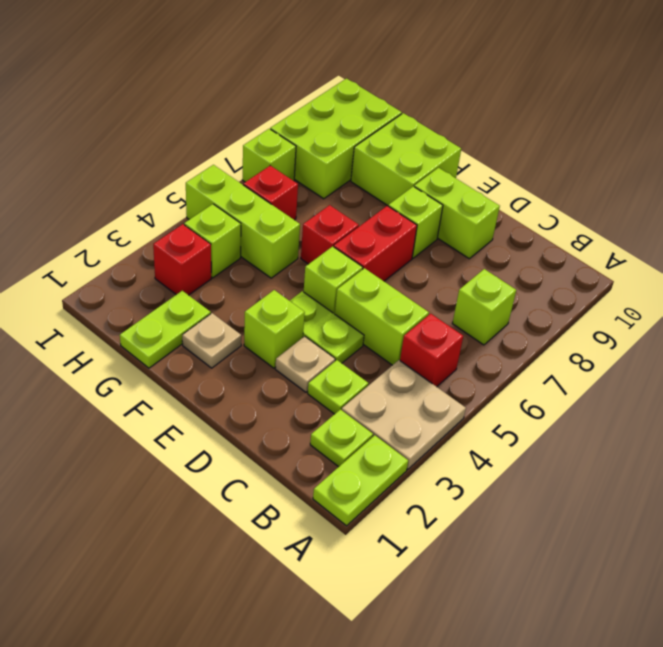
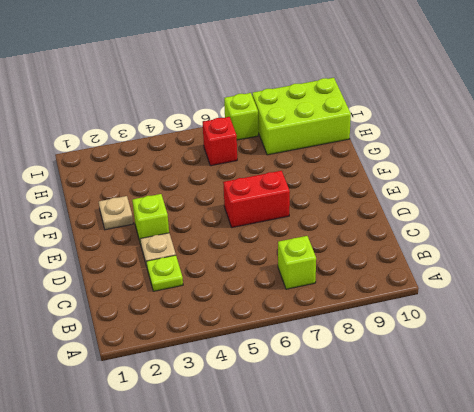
none -> lime 1x2 plate [313,435,408,526]
none -> tan 2x2 plate [342,360,466,469]
none -> lime 1x1 plate [310,410,373,467]

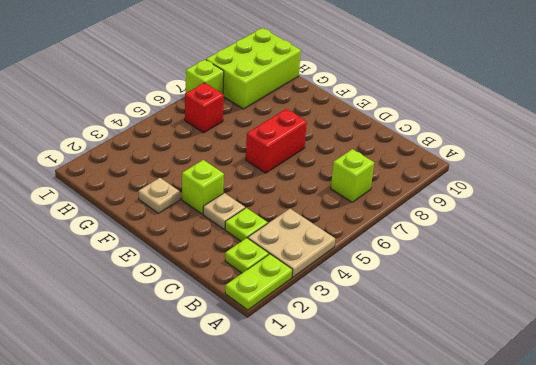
none -> red 1x1 brick [400,314,463,387]
none -> lime 1x2 brick [335,268,429,365]
none -> lime 1x2 plate [290,291,364,363]

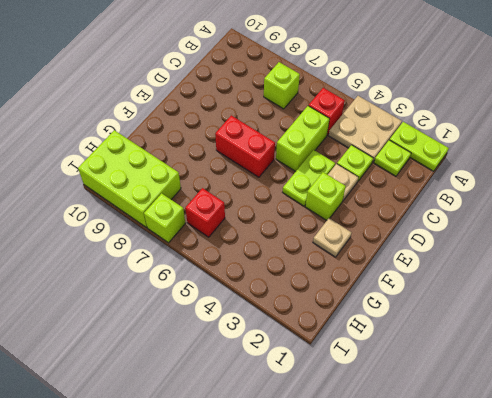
none -> lime 1x2 brick [414,168,500,259]
none -> lime 1x1 brick [304,246,363,314]
none -> lime 1x1 brick [388,186,443,258]

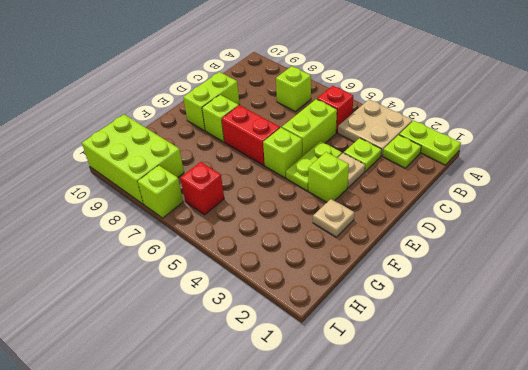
none -> red 1x1 brick [301,205,359,264]
none -> lime 2x2 brick [351,113,461,206]
none -> lime 1x2 plate [120,291,211,368]

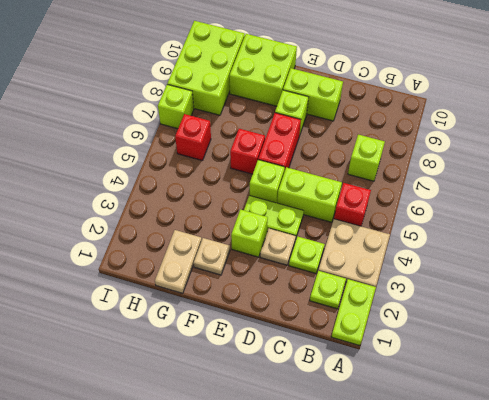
tan 1x2 plate [155,230,202,293] -> lime 1x2 plate [120,291,211,368]
none -> lime 1x3 brick [186,165,300,278]
none -> red 1x1 brick [153,224,211,295]
none -> lime 1x1 brick [184,204,241,278]

